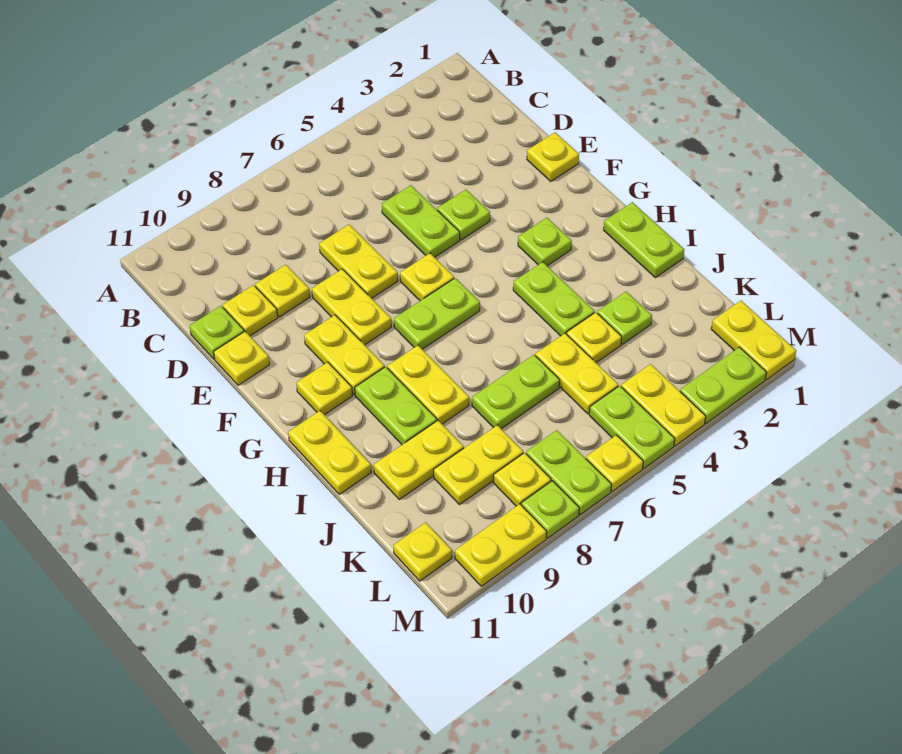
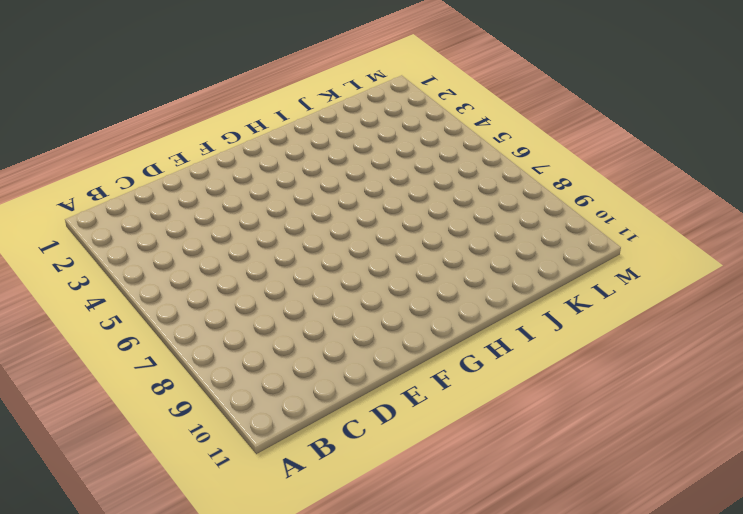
none -> lime 1x2 plate [382,185,460,257]
none -> yellow 1x2 plate [319,225,398,298]
none -> yellow 1x1 plate [255,265,310,317]
none -> yellow 1x1 plate [223,285,278,336]

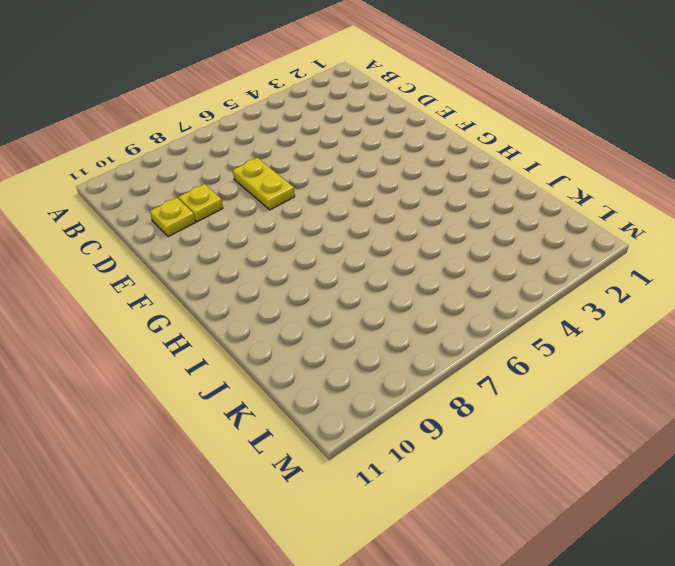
none -> lime 1x2 plate [382,185,460,257]
none -> lime 1x1 plate [190,306,244,359]
none -> yellow 1x1 plate [527,132,579,181]
none -> lime 1x1 plate [437,190,490,240]

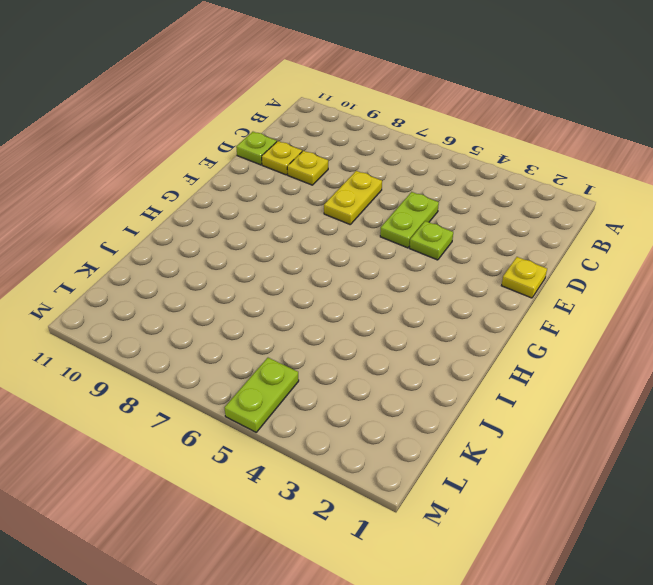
none -> yellow 1x2 plate [312,269,391,345]
none -> yellow 1x1 plate [214,332,270,385]
none -> yellow 1x1 plate [400,253,454,301]
none -> yellow 1x2 plate [304,315,385,395]

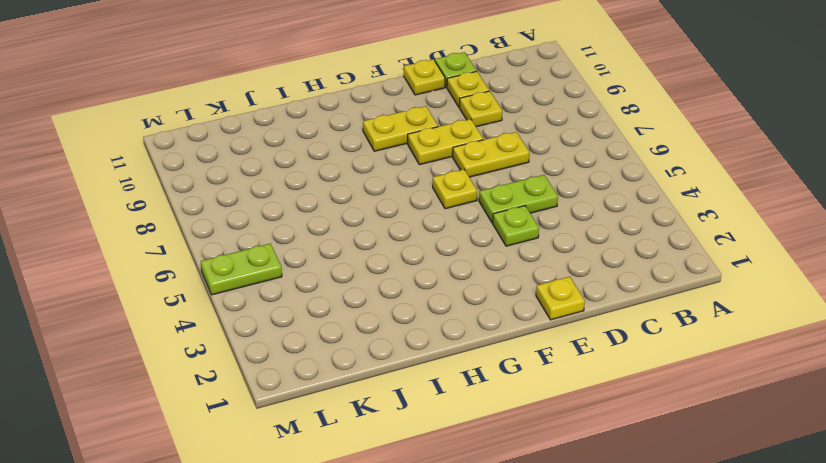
none -> lime 1x1 plate [518,218,572,266]
none -> lime 1x2 plate [394,278,480,349]
none -> yellow 1x1 plate [296,362,352,415]
none -> lime 1x2 plate [604,202,684,277]

